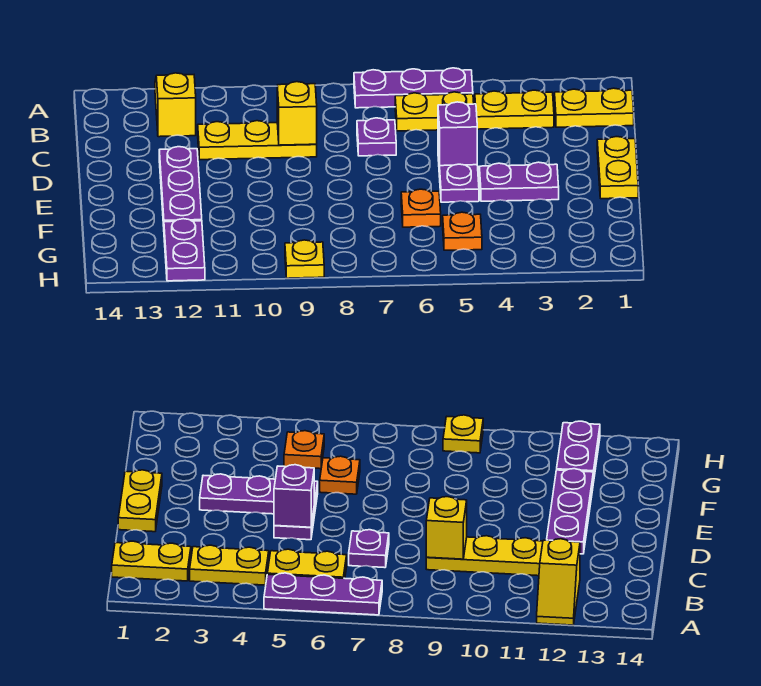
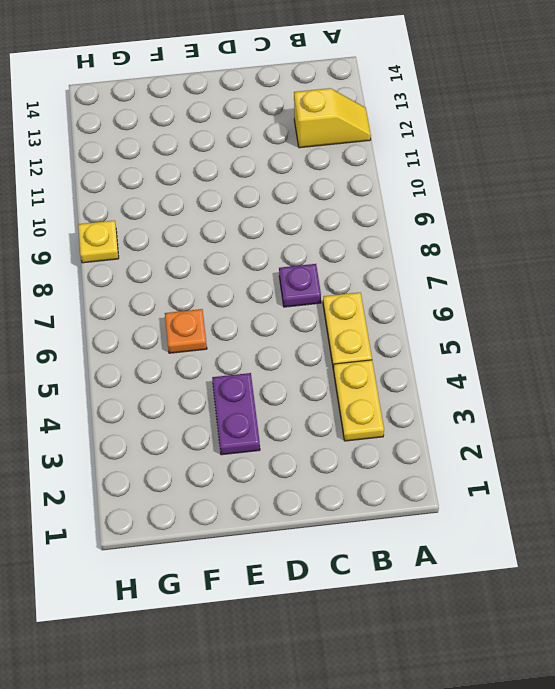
none -> purple 1x3 plate [354,68,473,108]
none -> yellow 1x2 plate [555,88,634,127]
none -> yellow 1x3 plate [198,121,317,160]

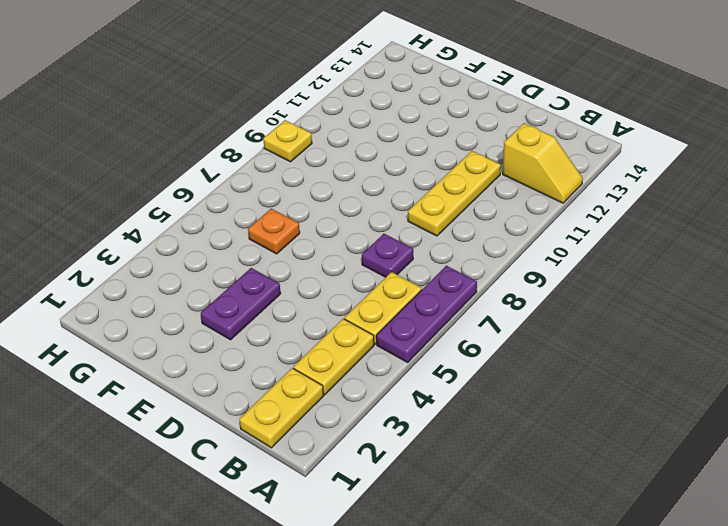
none -> yellow 1x2 plate [597,137,638,199]
none -> purple 1x2 plate [438,149,479,202]
none -> purple 1x3 plate [159,147,202,226]

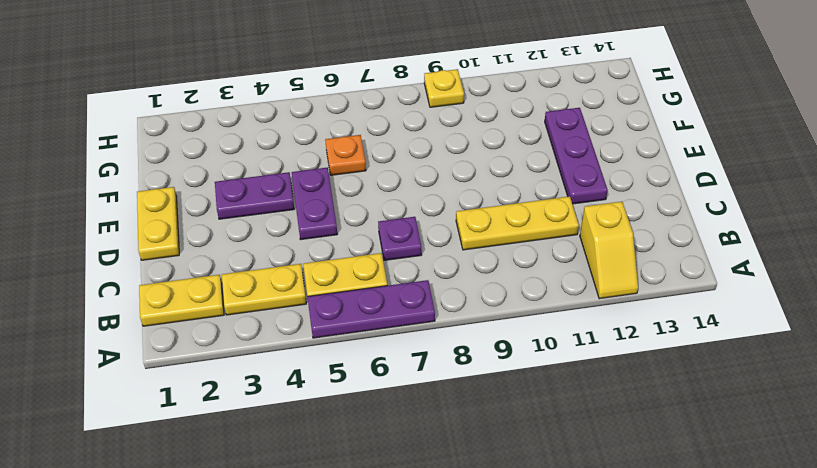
none -> orange 1x1 plate [443,212,482,250]
none -> purple 1x2 plate [164,219,205,281]
none -> yellow 1x1 brick [277,82,317,145]

